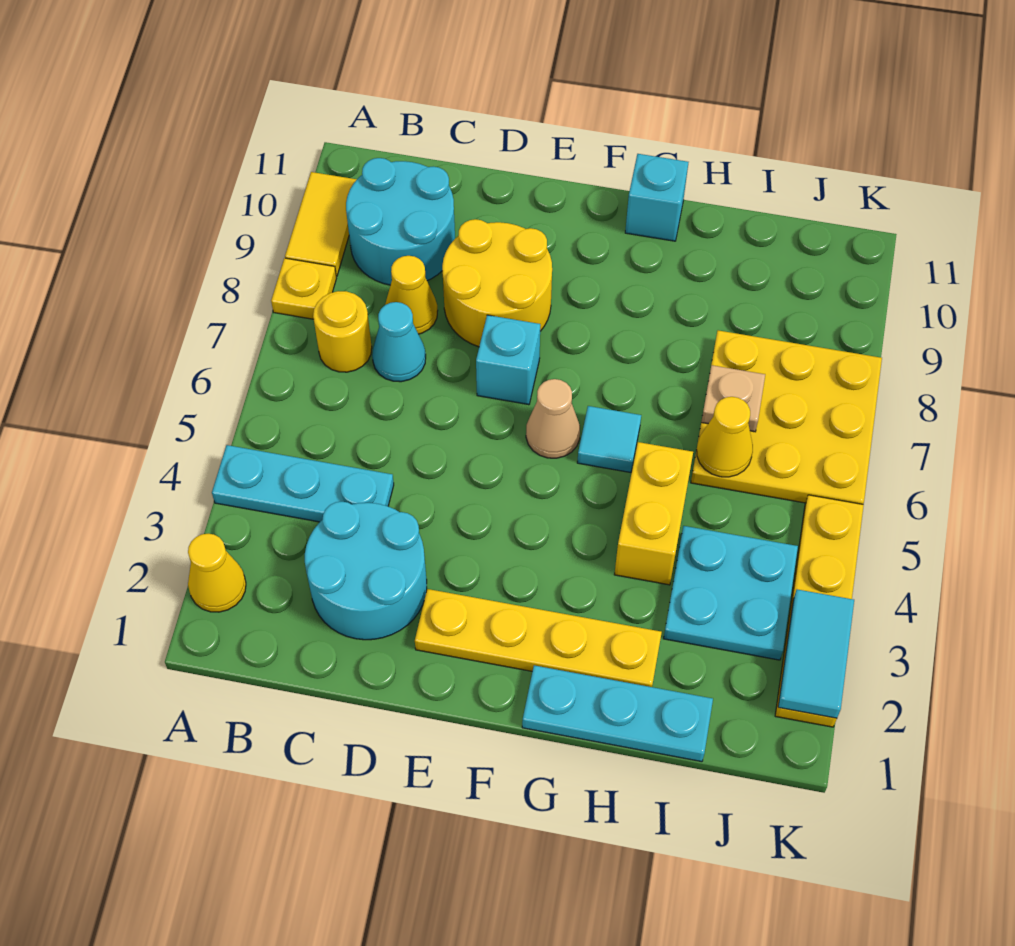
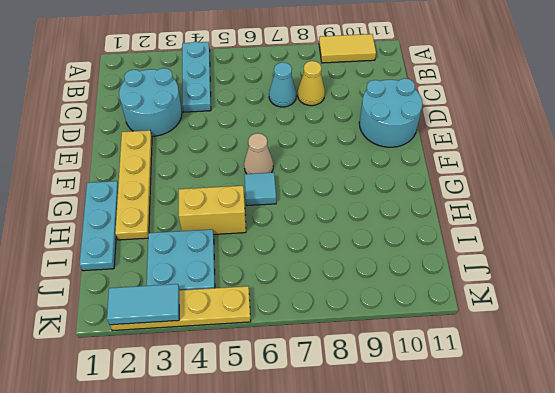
cyan 2x2 round brick [359,78,422,147] -> cyan 2x2 round brick moved to [346,158,455,285]
none -> yellow 1x1 cone [188,534,246,612]
none -> yellow 1x1 plate [271,258,336,319]
none -> yellow 1x1 round brick [313,291,372,372]

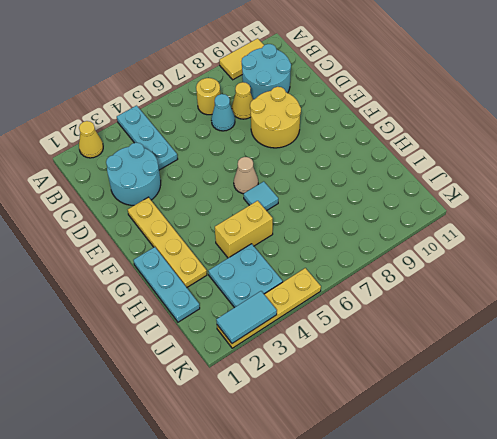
none -> yellow 1x1 plate [271,258,336,319]
none -> cyan 1x1 brick [476,315,540,405]
none -> cyan 1x1 brick [625,154,688,241]

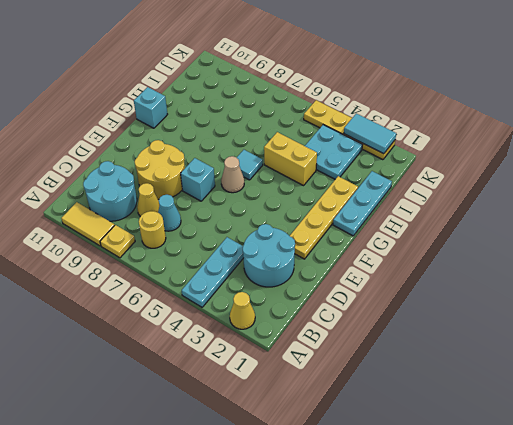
none -> yellow 3x3 plate [691,330,882,504]
none -> yellow 1x1 cone [697,397,753,477]
none -> tan 1x1 plate [701,365,765,432]

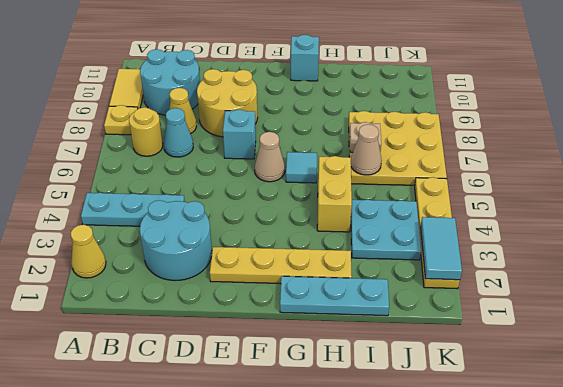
tan 1x1 cone [351,124,382,175] -> yellow 1x1 cone [697,397,753,477]

